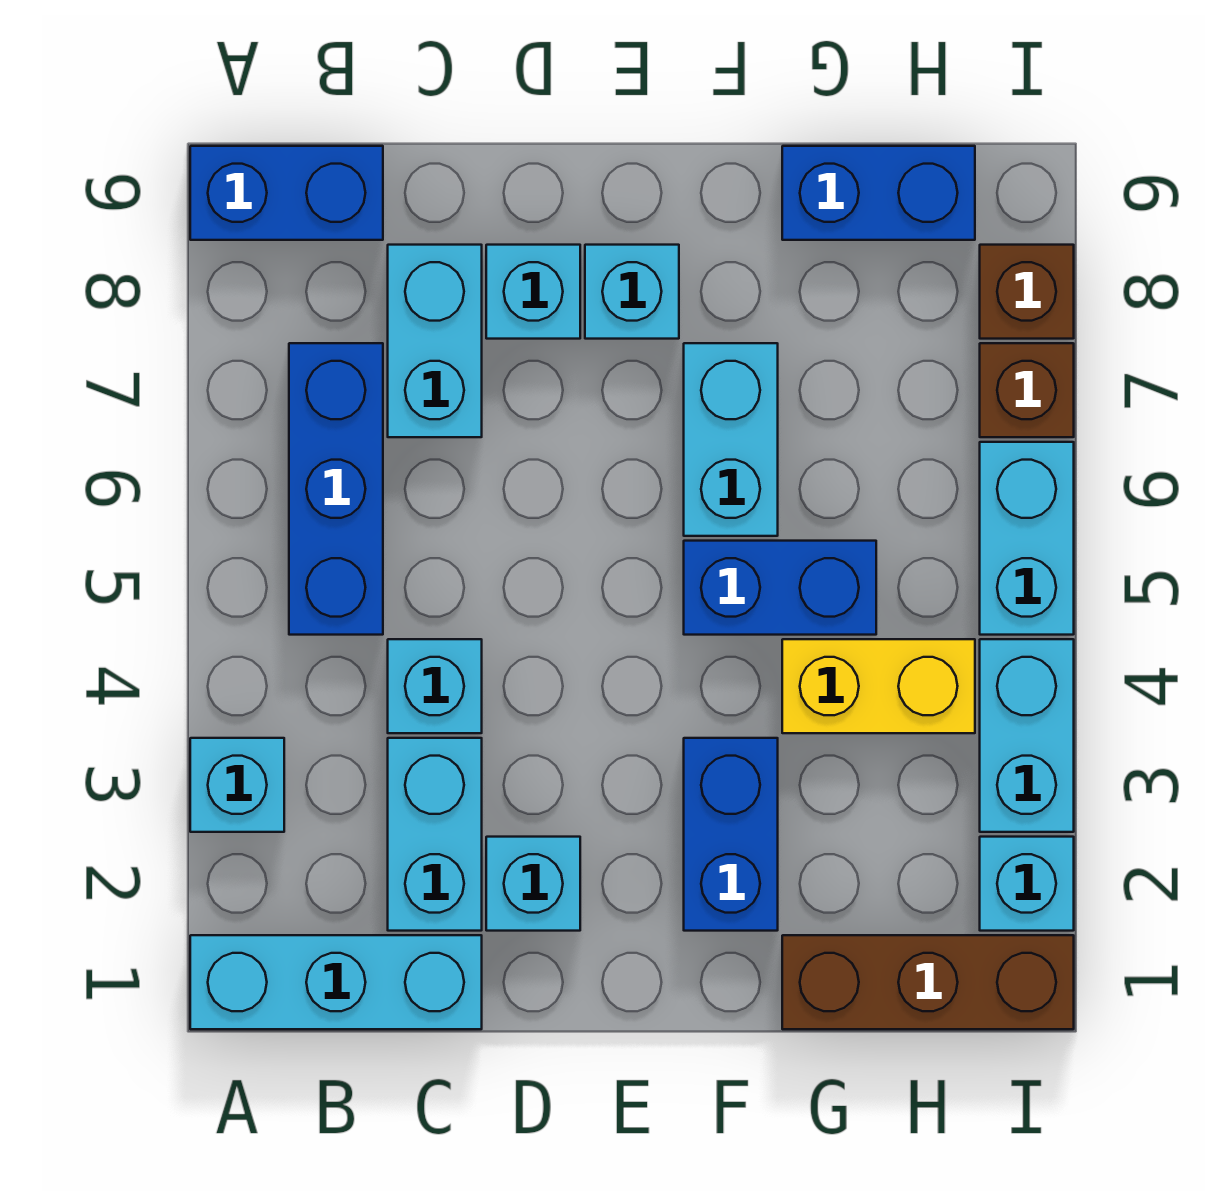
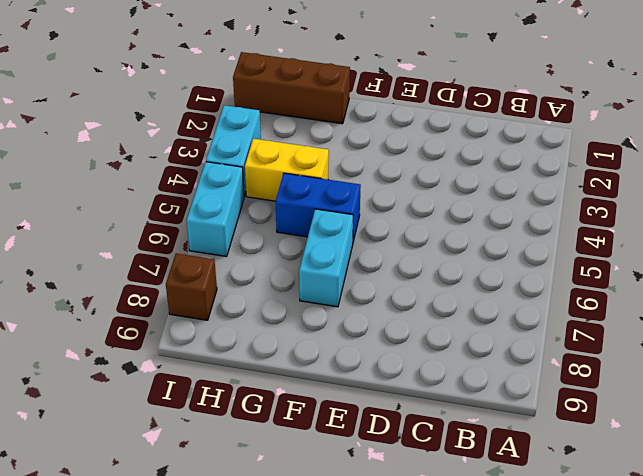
none -> cyan 1x3 brick [190,935,482,1029]
none -> cyan 1x1 brick [190,738,284,832]
none -> blue 1x2 brick [190,146,383,240]

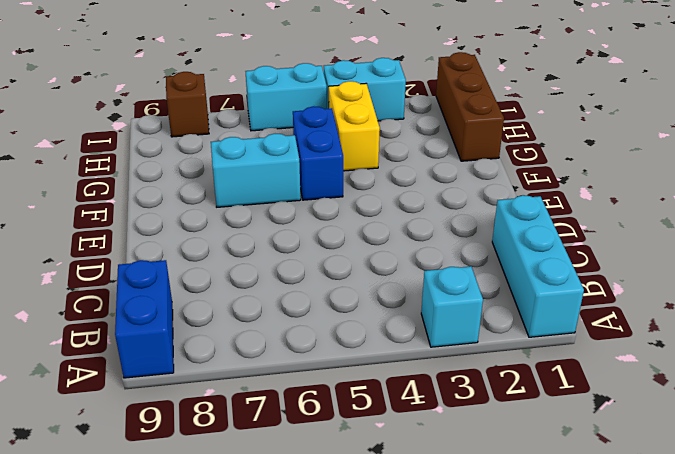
none -> blue 1x3 brick [289,343,383,635]
none -> cyan 1x2 brick [388,738,482,931]
none -> cyan 1x1 brick [388,639,482,733]

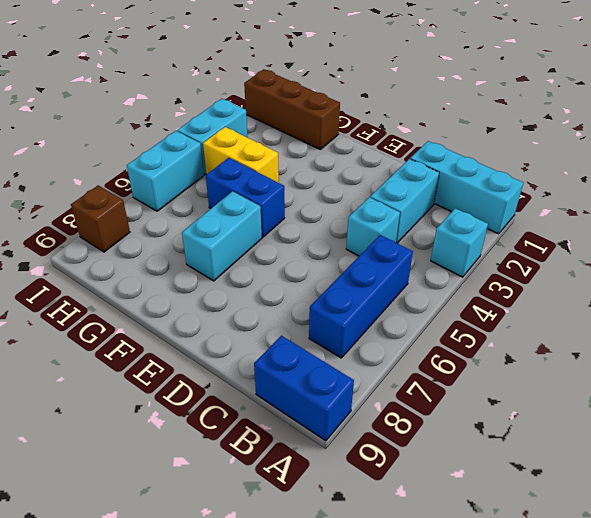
none -> cyan 1x2 brick [388,245,482,437]
none -> cyan 1x1 brick [486,837,580,931]
none -> cyan 1x1 brick [486,245,580,339]

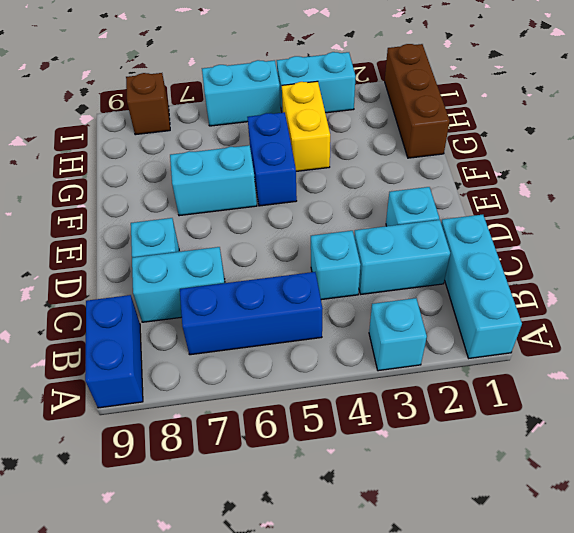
none -> cyan 1x1 brick [585,245,679,339]
none -> blue 1x2 brick [684,738,778,931]
none -> blue 1x2 brick [782,146,975,240]

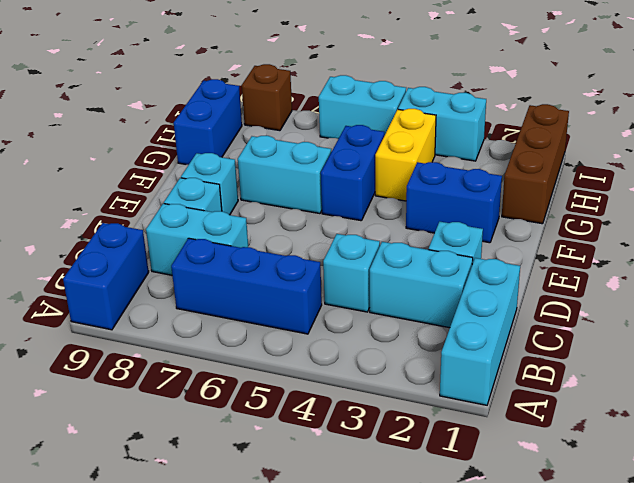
none -> cyan 1x1 brick [190,738,284,832]
none -> cyan 1x1 brick [980,837,1074,931]
none -> brown 1x1 brick [980,343,1074,437]

